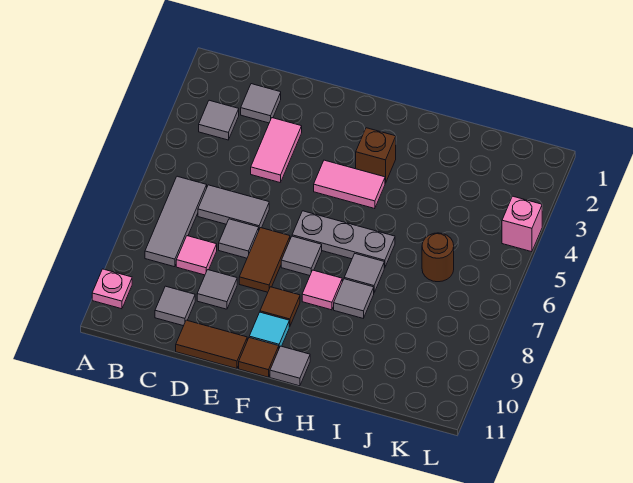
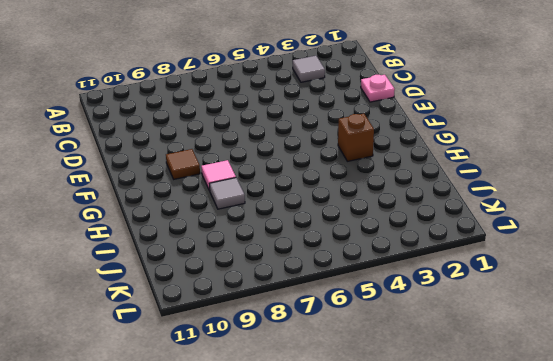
pink 1x1 plate [361,75,395,102] -> pink 1x1 plate moved to [92,269,132,309]
none -> grey 1x3 tile [145,176,207,267]
none -> grey 1x1 tile [241,84,281,123]
none -> grey 1x2 tile [198,185,269,229]

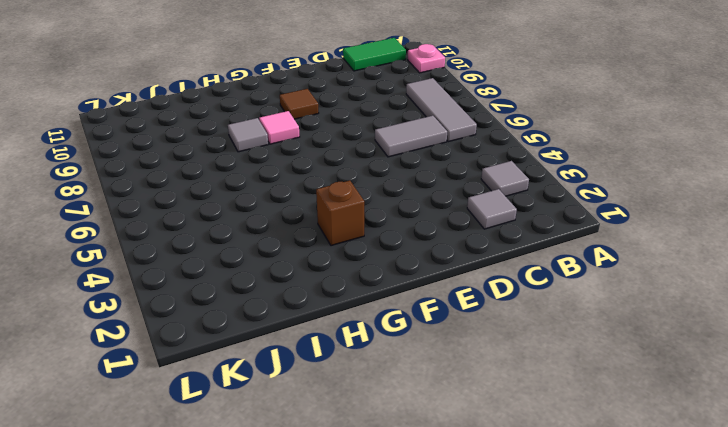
green 1x2 tile [343,38,406,71] -> none
none -> pink 1x1 tile [176,236,217,275]
none -> grey 1x1 tile [155,286,195,326]
none -> pink 1x2 tile [251,118,302,183]

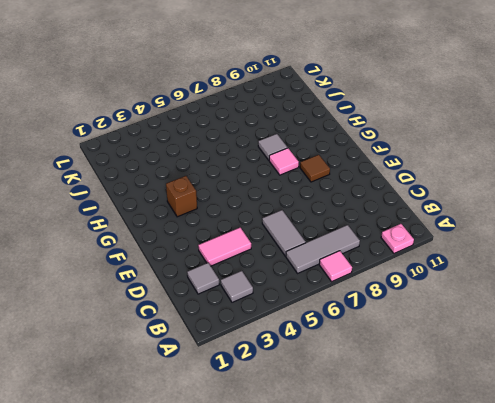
pink 1x1 tile [319,251,352,282] -> pink 1x1 tile moved to [176,236,217,275]
none -> grey 1x1 tile [155,286,195,326]
none -> grey 1x1 tile [219,219,259,258]
none -> grey 1x1 tile [197,270,237,309]

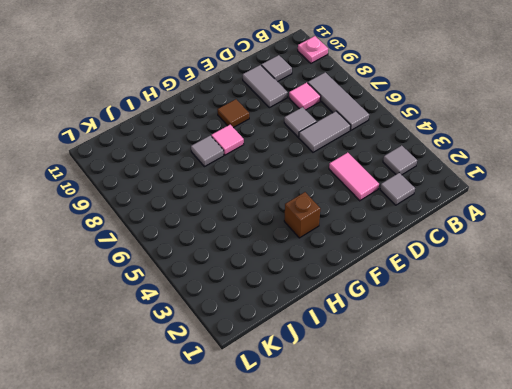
grey 1x2 tile [243,65,288,108] -> grey 1x1 tile [197,270,237,309]
none -> brown 1x2 tile [176,320,247,369]
none -> brown 1x2 tile [239,228,290,292]
none -> pink 1x2 tile [314,160,385,209]

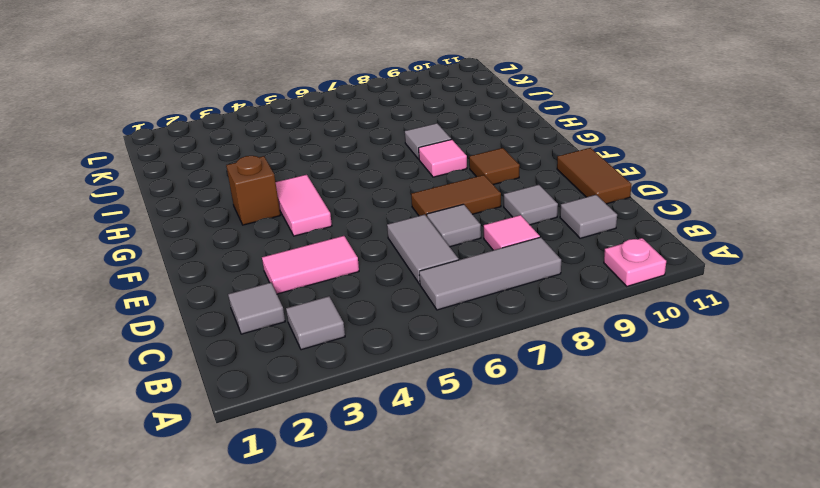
none -> grey 1x3 plate [292,211,395,268]
none -> grey 1x1 tile [281,236,322,276]
none -> cyan 1x1 tile [249,312,289,348]

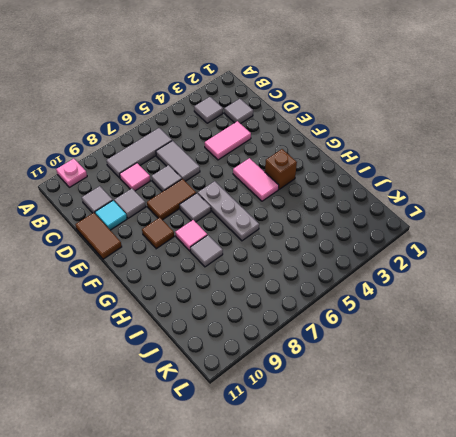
cyan 1x1 tile [95,201,127,230] -> cyan 1x1 tile moved to [249,312,289,348]
none -> brown 1x1 tile [239,338,279,377]
none -> grey 1x1 tile [270,346,310,386]
none -> grey 1x1 tile [344,254,384,292]

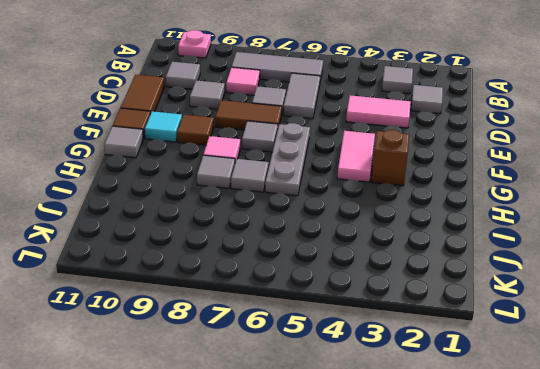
none -> brown 1x1 round brick [422,233,454,282]
none -> pink 1x1 brick [502,196,542,252]

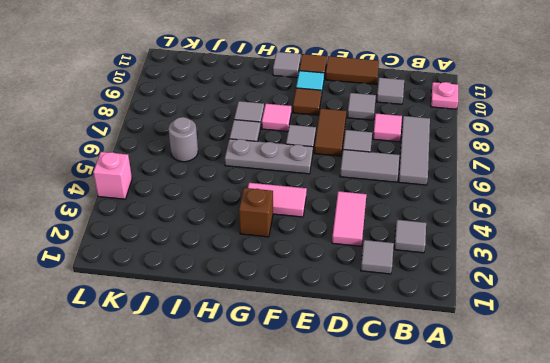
grey 1x1 round brick [168,117,198,162] -> brown 1x1 round brick [422,233,454,282]

